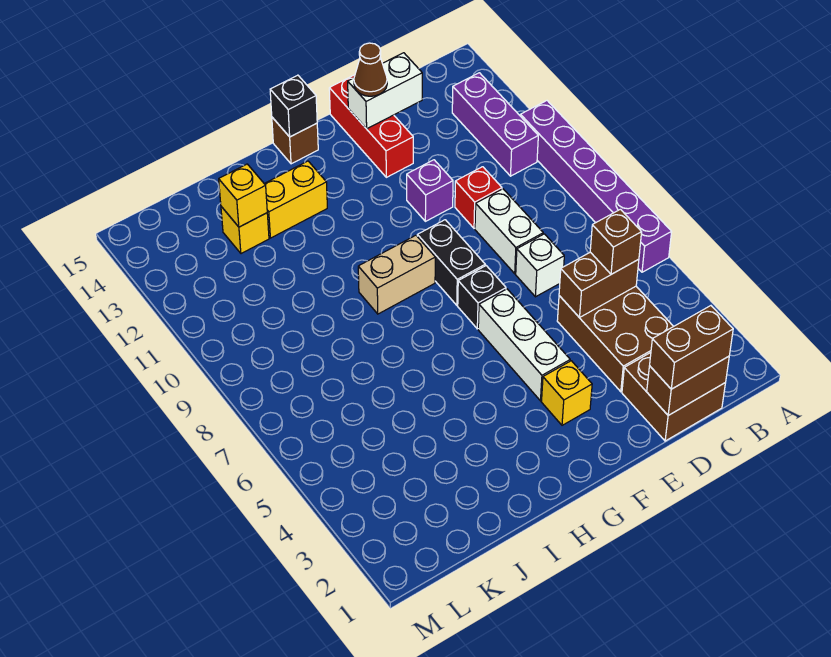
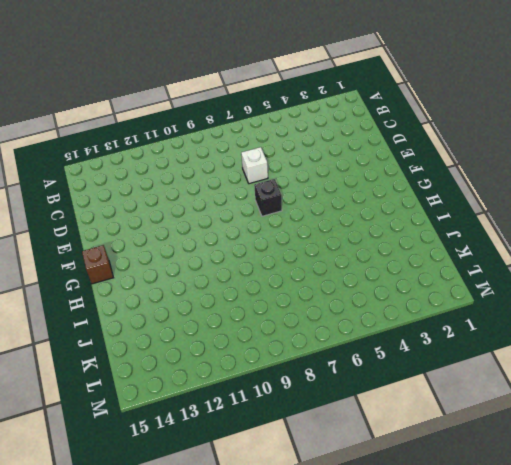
none -> purple 1x6 brick [520,101,672,272]
none -> purple 1x3 brick [452,73,538,176]
none -> brown 2x2 brick [622,353,725,441]

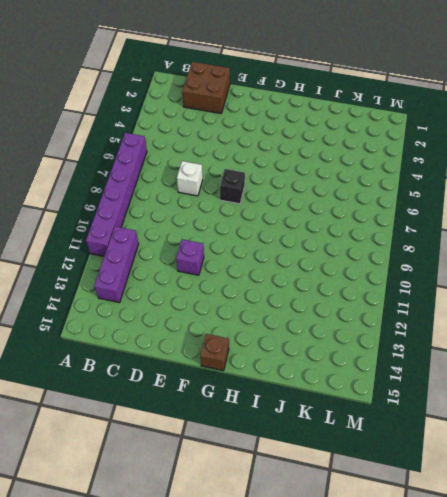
none -> brown 2x3 brick [557,286,673,392]
none -> white 1x2 brick [475,189,543,274]
none -> red 1x1 brick [455,167,502,228]

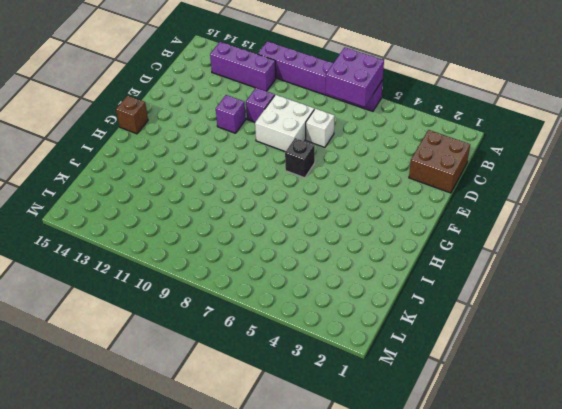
purple 2x2 brick [325,48,384,107] -> none
white 2x2 brick [255,95,314,152] -> white 1x2 brick [475,189,543,274]
purple 1x1 brick [246,88,275,122] -> red 1x1 brick [455,167,502,228]
none -> brown 2x3 brick [557,286,673,392]
none -> red 1x3 brick [329,75,413,177]
none -> yellow 1x1 brick [542,361,592,425]

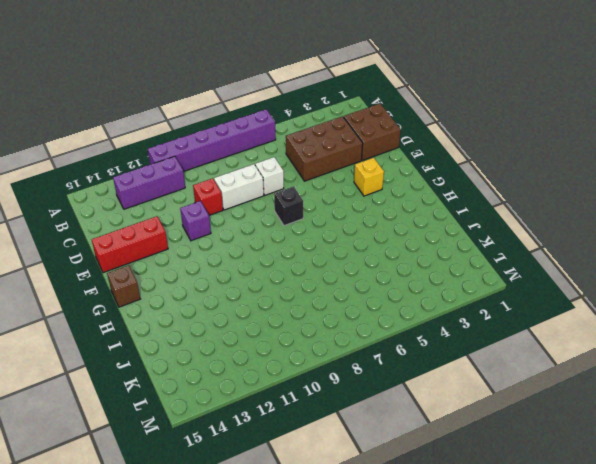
none -> white 1x3 brick [478,289,570,401]
none -> black 1x2 brick [417,220,485,305]
none -> tan 1x2 brick [358,235,435,314]

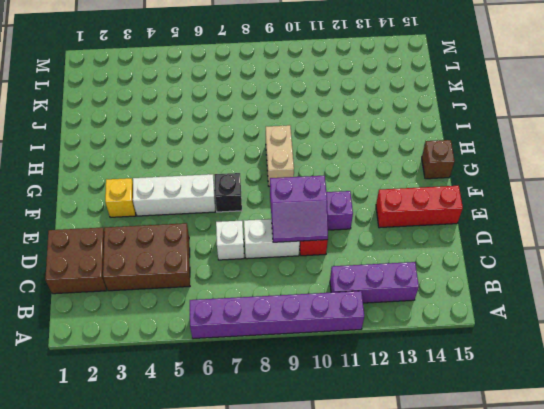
purple 2x2 slope [270,176,328,242] -> none
none -> black 1x2 brick [417,220,485,305]
none -> yellow 1x2 brick [264,161,327,238]
none -> yellow 1x1 brick [221,207,269,254]

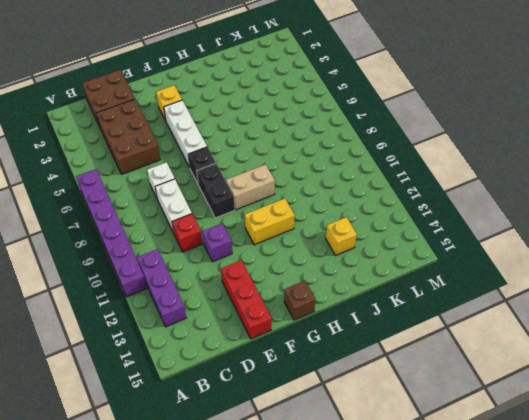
yellow 1x2 brick [245,198,295,245] -> yellow 1x2 brick moved to [264,161,327,238]
none -> brown 1x2 brick [647,356,729,415]
none -> brown 1x2 brick [559,252,639,318]
none -> white 1x2 brick [348,53,422,129]

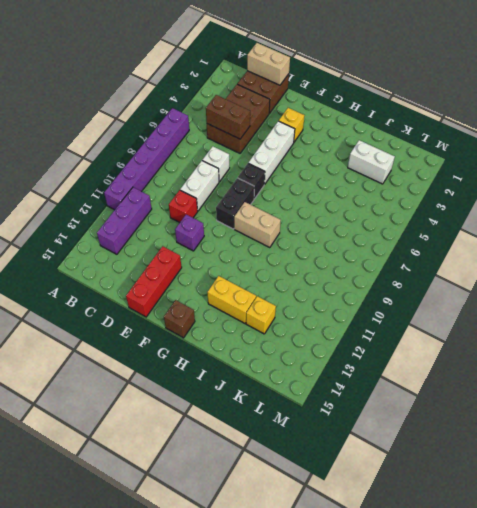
tan 1x2 brick [247,43,290,85] -> brown 1x2 brick [647,356,729,415]
white 1x2 brick [348,140,395,184] -> white 1x2 brick moved to [348,53,422,129]
none -> black 1x1 brick [270,75,317,137]
none -> yellow 1x1 brick [219,164,267,227]
none -> brown 1x2 brick [650,306,733,389]

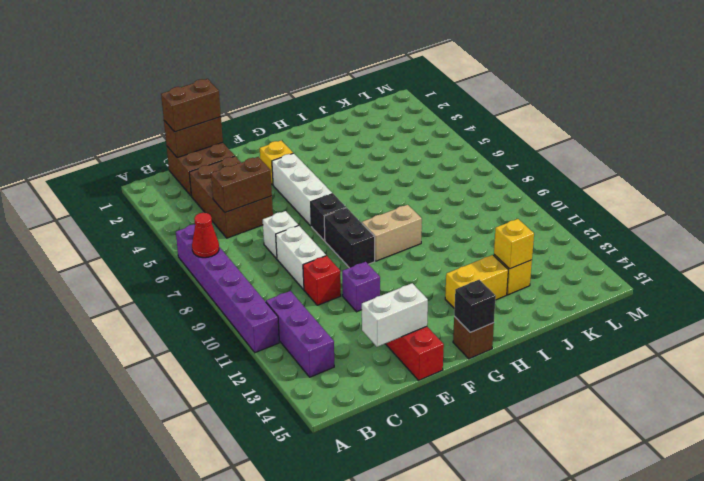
red 1x1 cone [192,213,219,258] -> none
none -> brown 1x1 brick [590,209,642,274]
none -> brown 1x1 cone [354,43,387,96]

